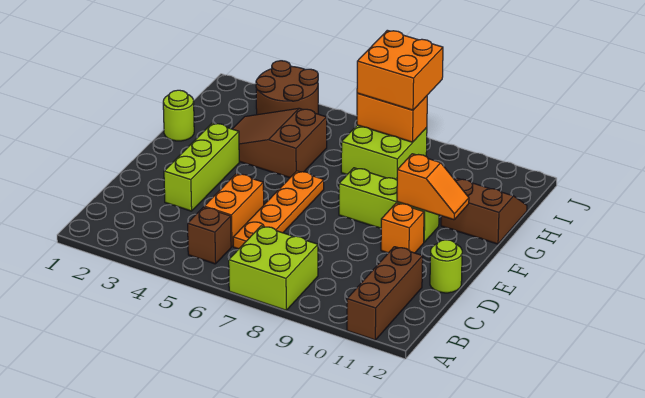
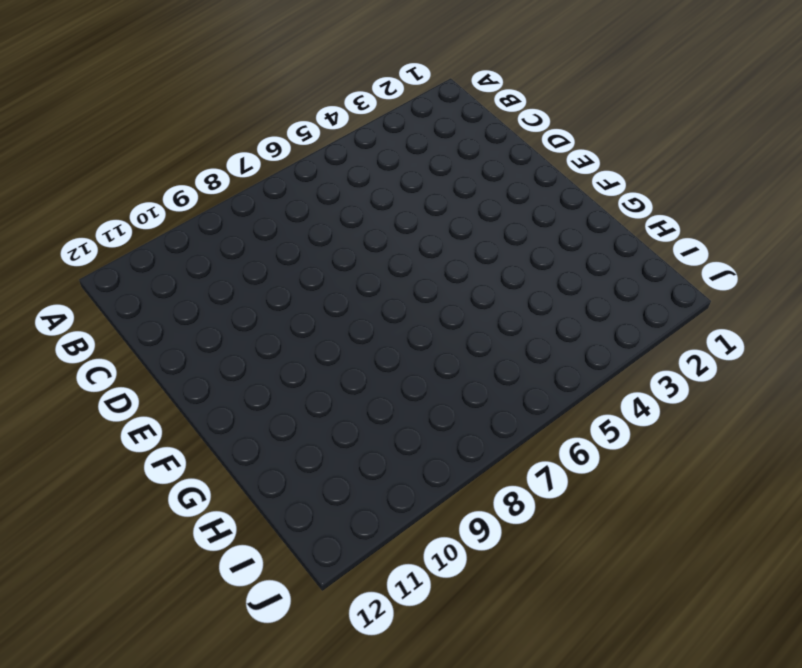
none -> lime 2x2 brick [229,226,318,310]
none -> brown 1x3 brick [347,247,423,340]
none -> brown 1x1 brick [188,207,231,264]

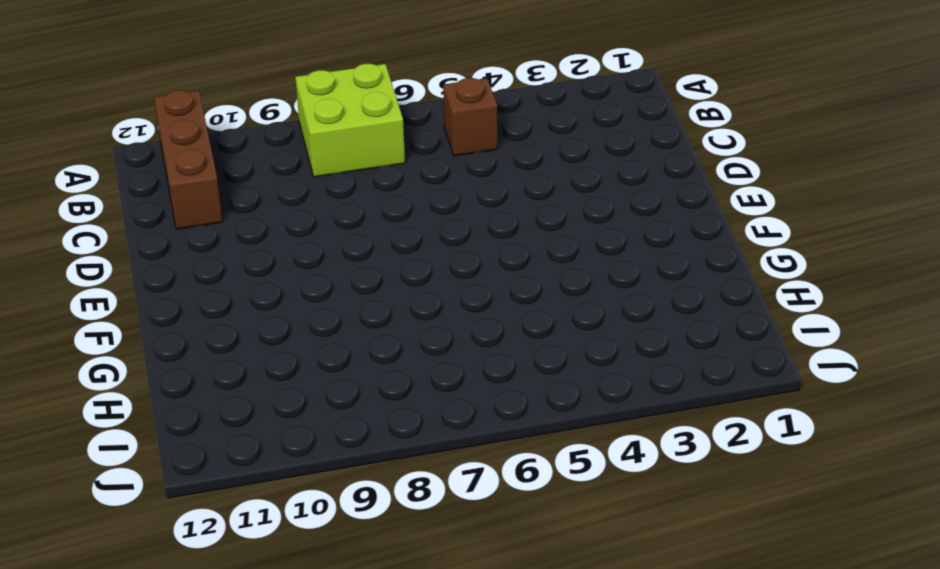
none -> orange 1x2 brick [204,174,264,247]
none -> orange 1x4 plate [233,171,324,249]
none -> lime 1x3 brick [164,123,239,211]

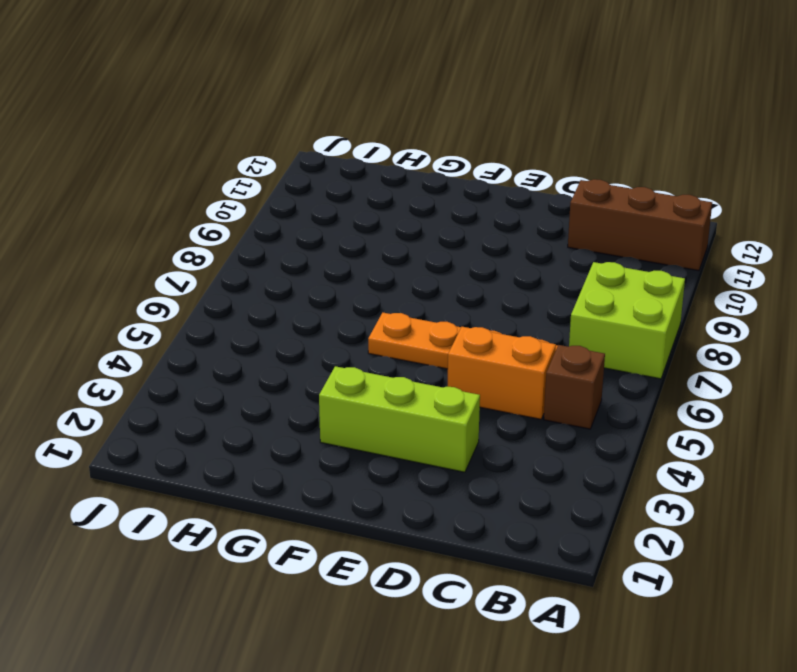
none -> lime 1x1 round brick [430,240,462,293]
none -> orange 1x1 brick [381,203,424,253]
none -> lime 1x3 brick [339,168,439,242]

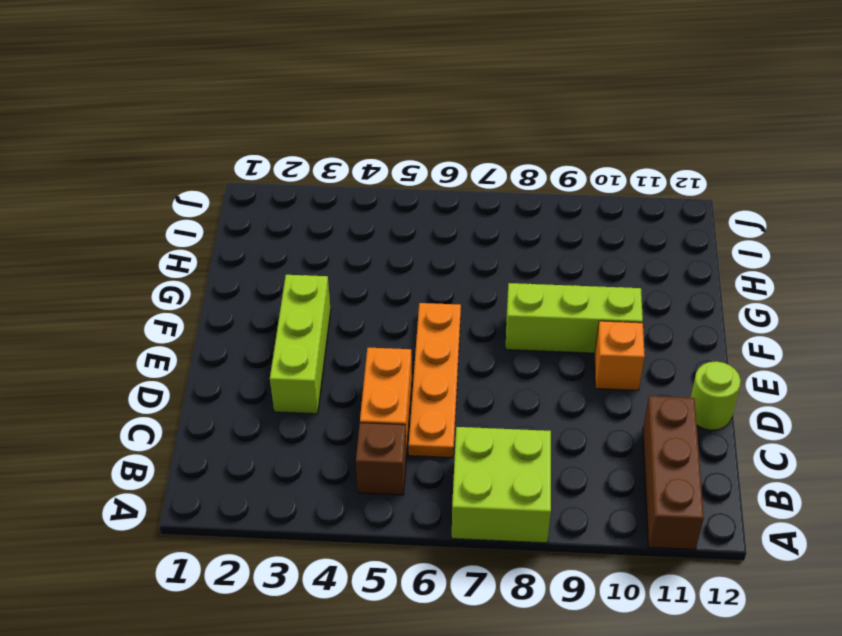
none -> lime 1x1 round brick [163,90,194,141]
none -> brown 2x3 slope [233,108,327,178]
none -> brown 2x2 slope [441,178,527,244]

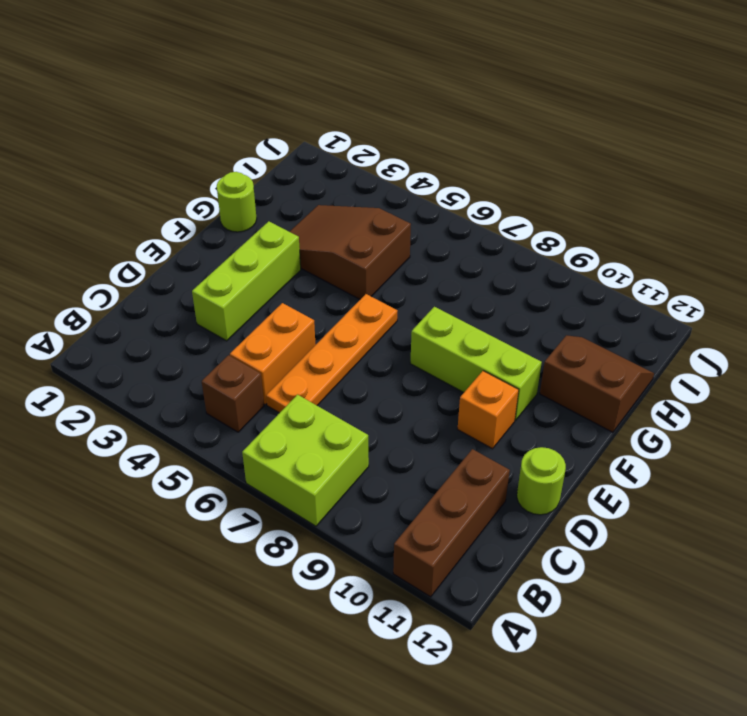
none -> lime 2x2 brick [341,125,427,180]
none -> brown 2x2 round brick [256,61,318,115]
none -> orange 1x2 slope [397,154,469,220]

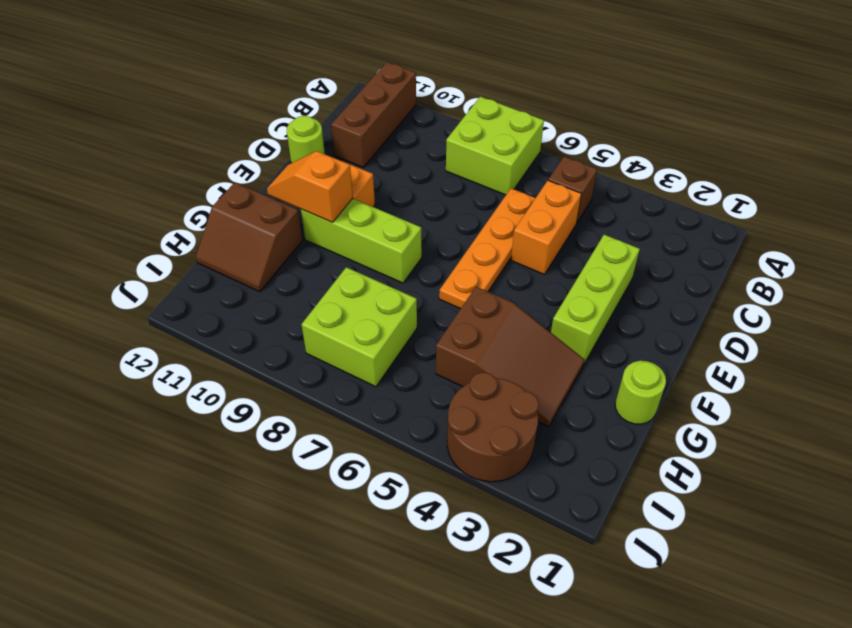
none -> orange 1x2 brick [357,93,427,142]
none -> orange 2x2 brick [357,30,443,110]

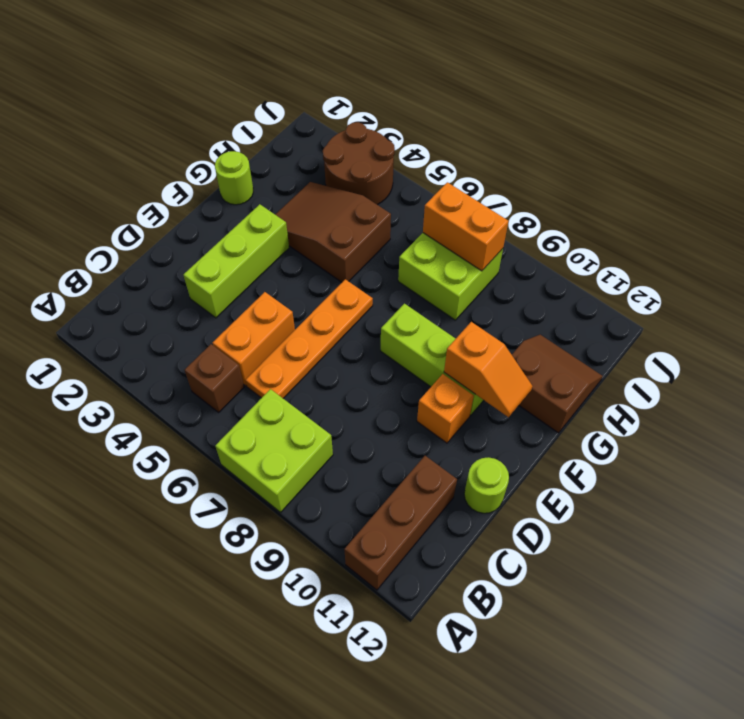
none -> orange 2x2 brick [357,30,443,110]

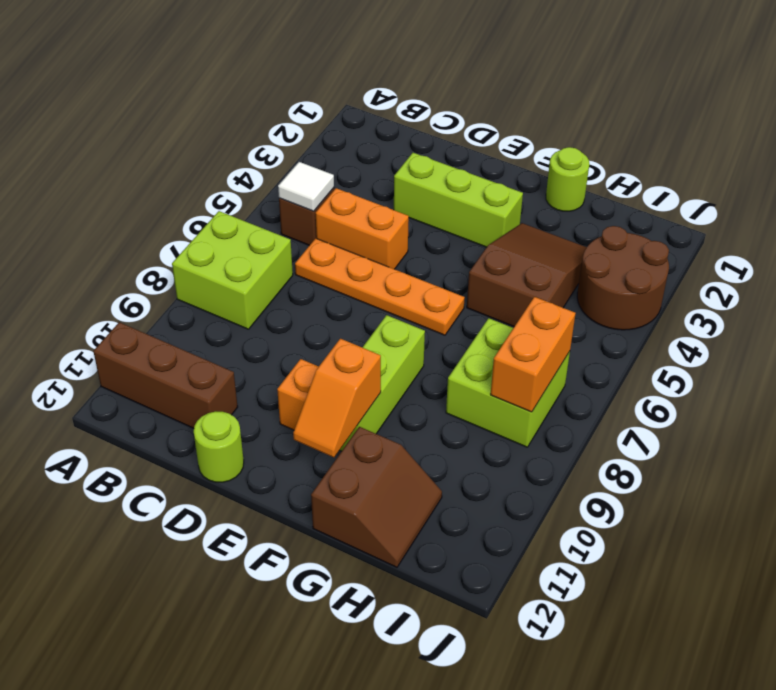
white 1x1 tile [278,162,334,211] -> none
none -> orange 2x2 brick [357,30,443,110]

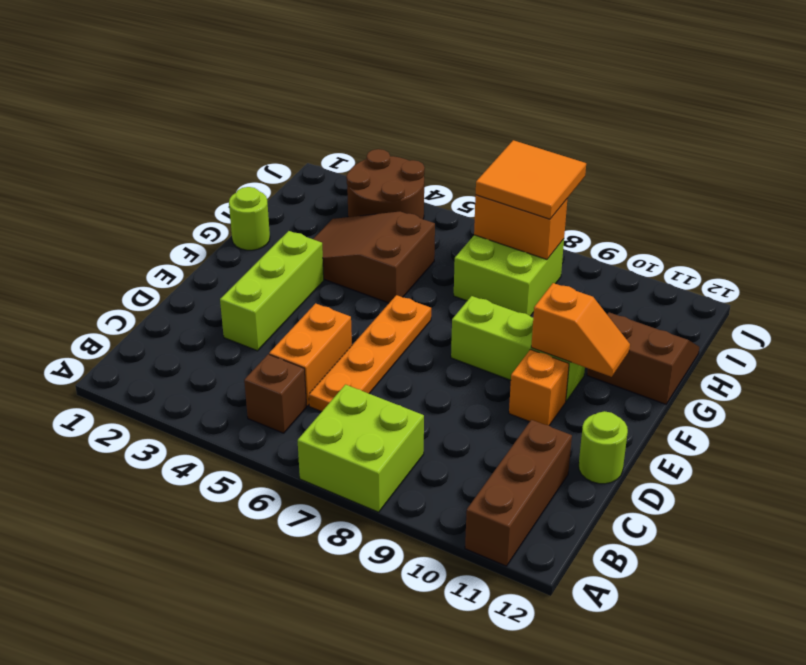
orange 2x2 tile [476,140,586,219] -> orange 2x2 brick [357,30,443,110]

